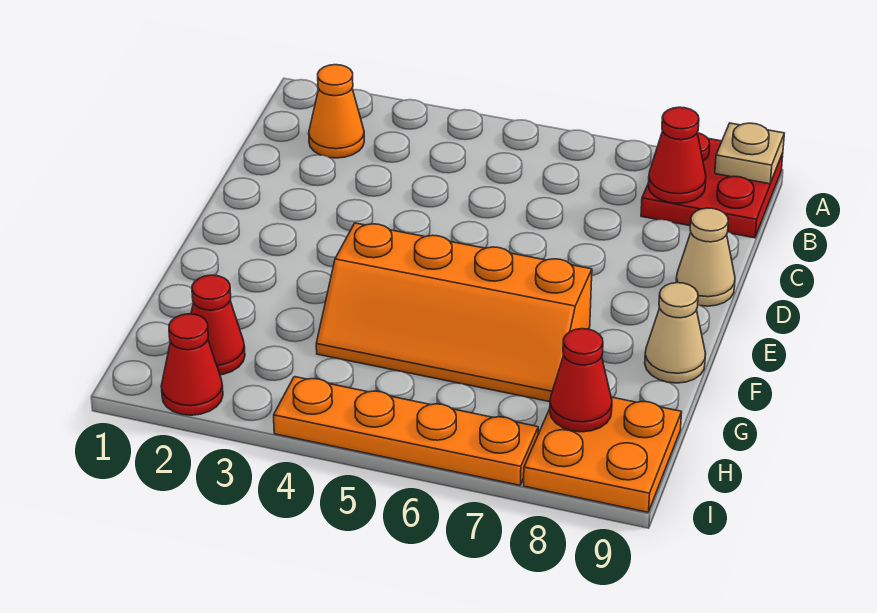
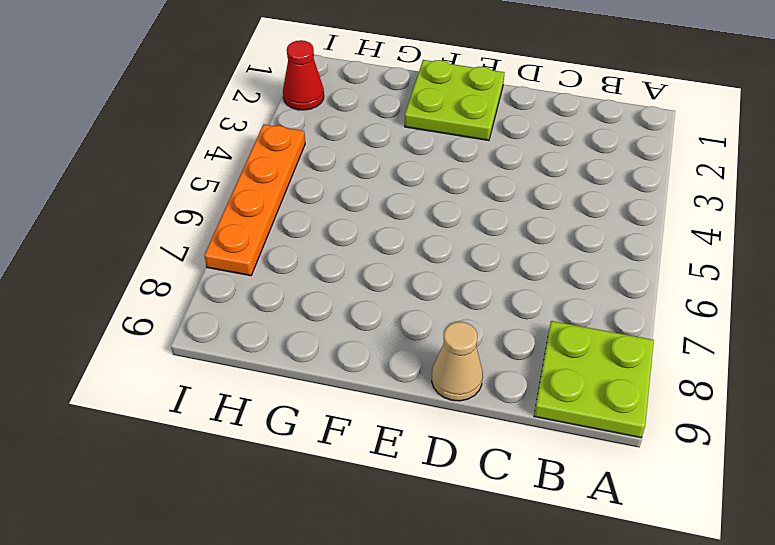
lime 2x2 plate [534,321,654,438] -> red 2x2 plate [641,133,783,238]
lime 2x2 plate [405,60,505,141] -> none
none -> orange 1x1 cone [309,65,364,158]
none -> orange 2x4 slope [316,223,592,402]
none -> tan 1x1 cone [645,283,706,383]

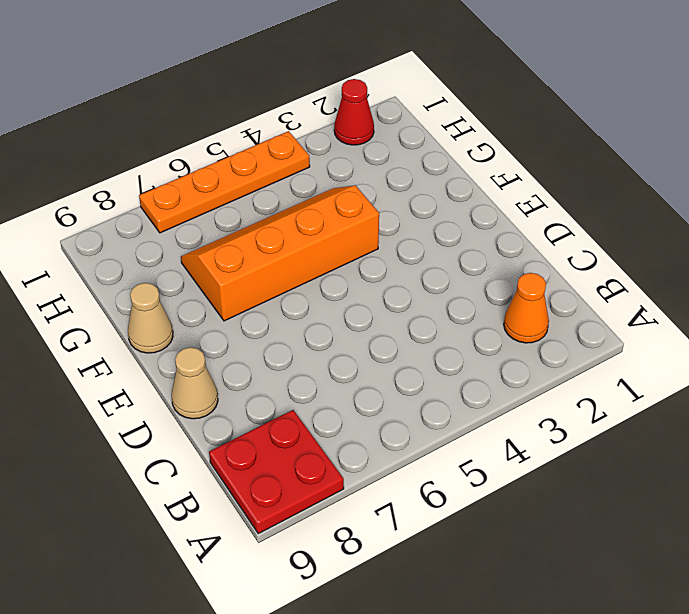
none -> red 1x1 cone [191,275,245,375]
none -> orange 2x2 plate [524,397,682,512]
none -> tan 1x1 plate [715,123,784,184]

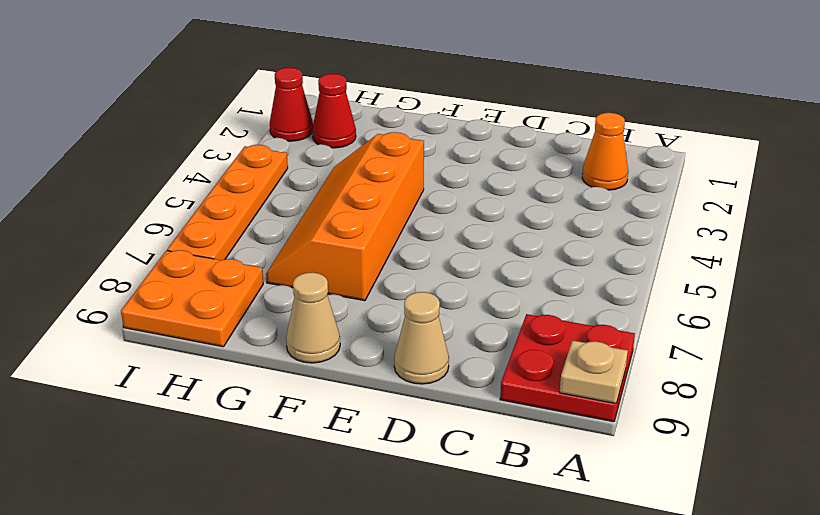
none -> red 1x1 cone [648,107,706,203]
none -> red 1x1 cone [550,329,612,432]

